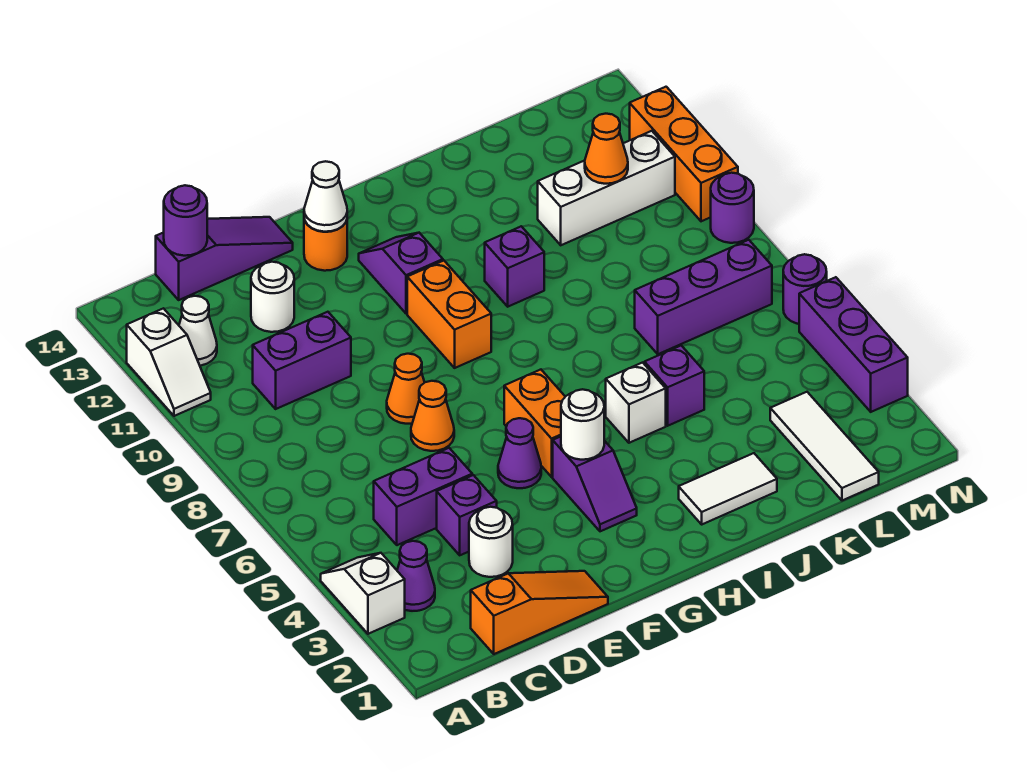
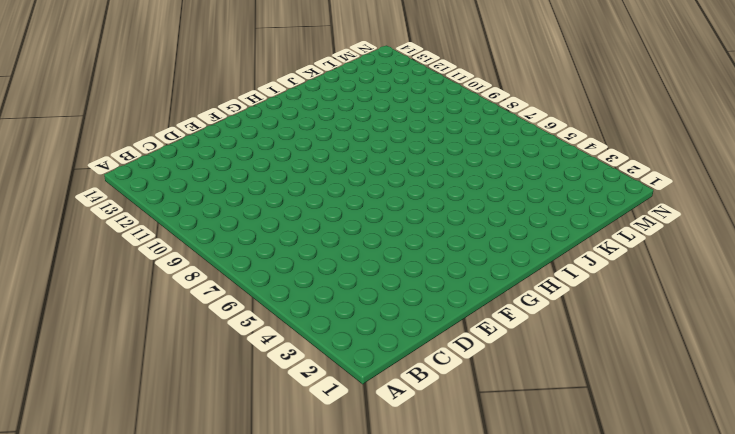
none -> white 1x2 slope [321,553,405,634]
none -> white 1x2 slope [127,308,211,416]
none -> purple 1x1 cone [397,541,435,611]
none -> white 1x1 cone [179,296,217,366]

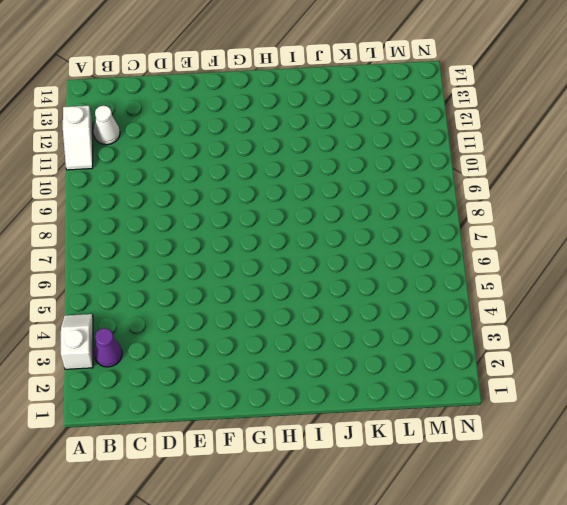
none -> orange 1x3 slope [471,571,608,654]
none -> purple 1x2 brick [374,448,472,545]
none -> purple 1x2 brick [253,312,351,409]
none -> purple 1x3 slope [156,217,293,300]

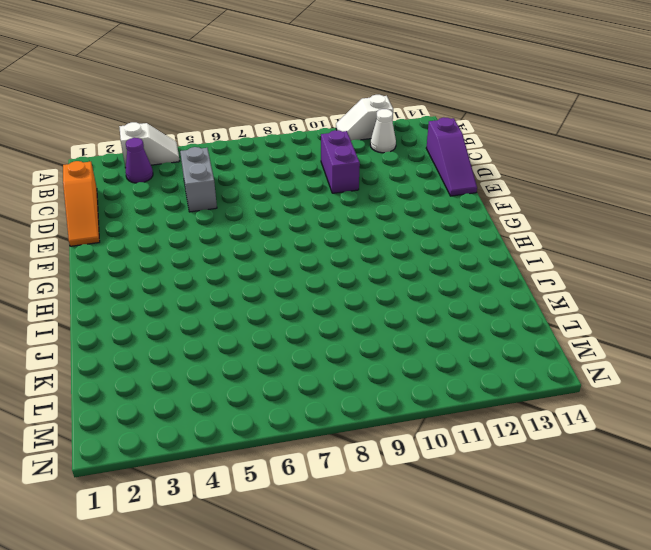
grey 1x2 brick [180,147,217,212] -> purple 1x2 brick [374,448,472,545]
none -> white 1x1 round brick [469,507,513,577]
none -> purple 1x1 brick [437,475,497,555]
none -> white 1x1 round brick [251,262,294,332]
none -> orange 1x1 cone [411,381,454,451]

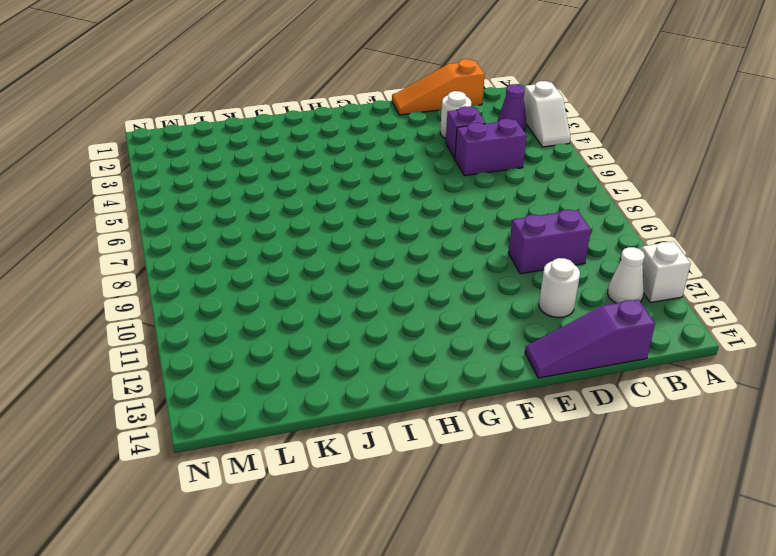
none -> orange 1x1 cone [411,381,454,451]
none -> orange 1x1 cone [387,354,425,424]
none -> purple 1x1 cone [498,418,541,488]
none -> orange 1x1 round brick [304,219,347,271]

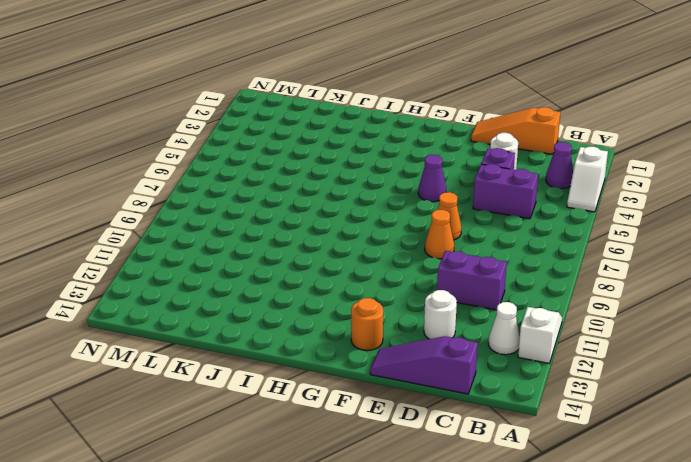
none -> purple 1x2 slope [553,437,637,531]
none -> orange 1x2 brick [504,370,565,477]
none -> orange 1x2 brick [407,261,491,368]
none -> purple 1x2 slope [359,233,443,314]

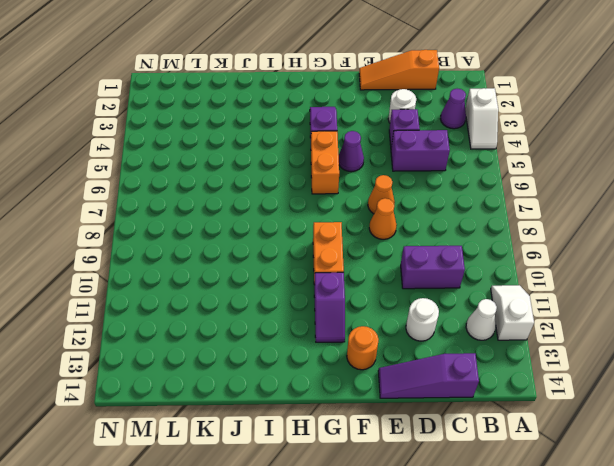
none -> white 1x2 tile [679,453,777,524]
none -> white 1x1 brick [606,363,666,443]
none -> purple 1x1 brick [485,226,544,307]
none -> purple 1x1 brick [644,346,704,426]

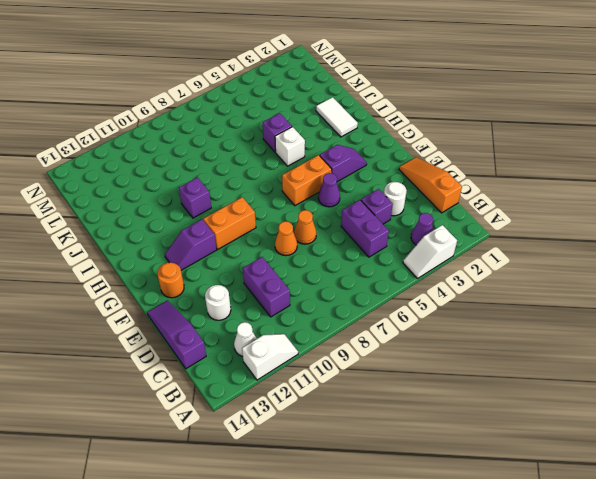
none -> purple 1x3 brick [635,240,772,354]
none -> white 1x3 brick [538,131,675,245]
none -> white 1x3 tile [770,392,879,501]
none -> purple 1x3 brick [799,277,908,412]

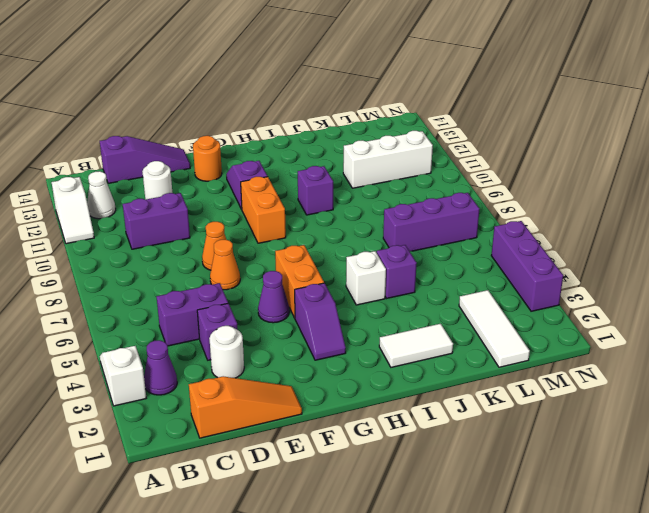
none -> purple 1x1 round brick [783,254,827,324]
none -> purple 1x1 round brick [711,173,754,243]
none -> orange 1x3 brick [630,87,738,221]
none -> purple 1x1 round brick [164,185,207,256]

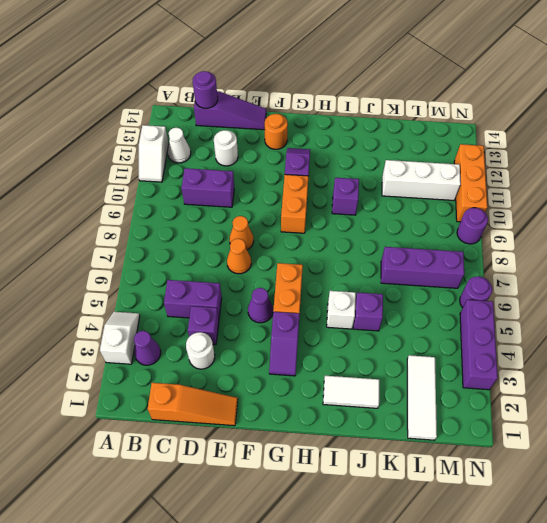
none -> white 1x1 cone [304,161,347,232]
none -> white 1x1 round brick [561,389,604,460]
none -> orange 1x1 cone [585,114,628,184]

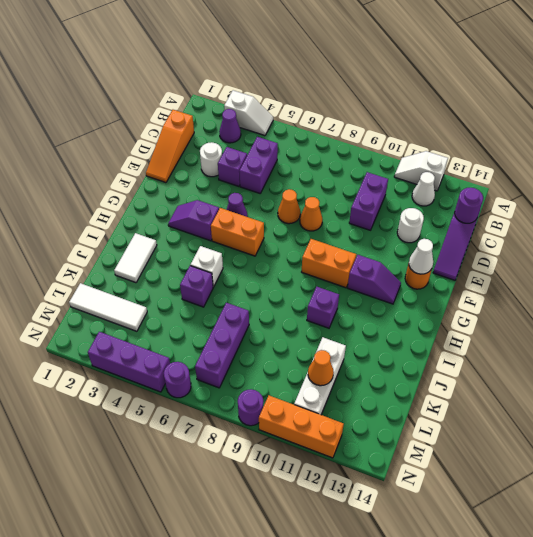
none -> white 1x1 round brick [561,389,604,460]

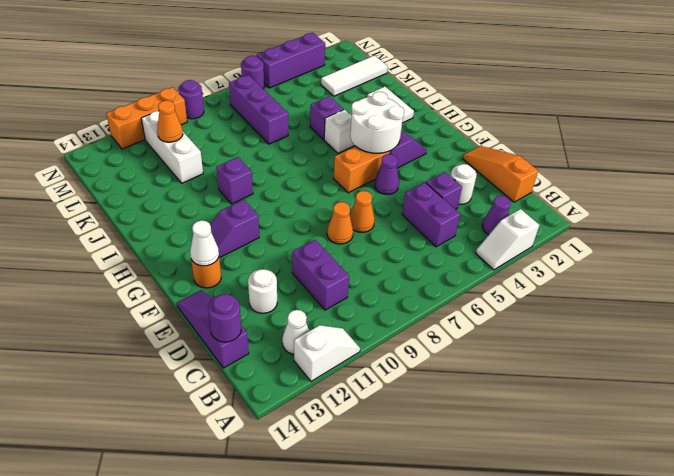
white 2x2 round brick [350,92,404,153] -> white 1x1 round brick [561,389,604,460]
none -> orange 1x2 brick [407,261,491,368]

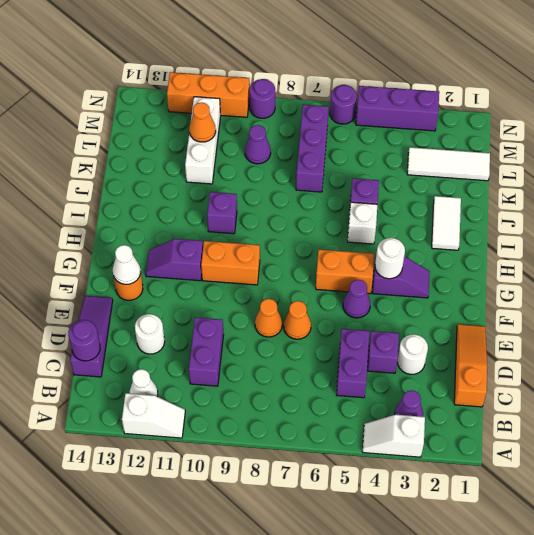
purple 1x1 cone [245,125,271,164] -> none

